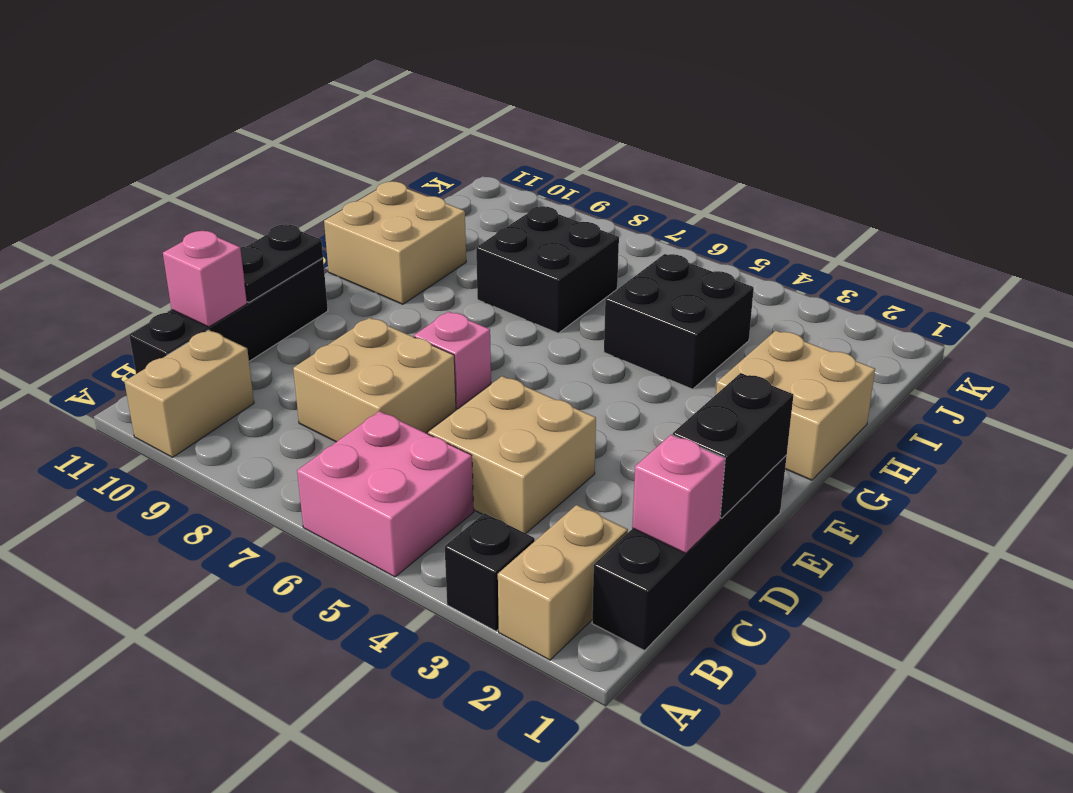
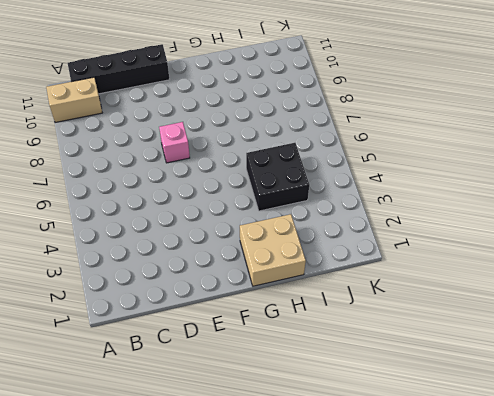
none -> tan 1x2 brick [498,505,628,660]
none -> black 1x1 brick [445,513,535,631]
none -> pink 2x2 brick [297,411,474,577]

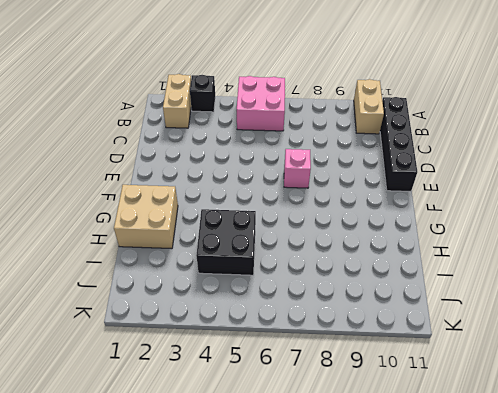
none -> black 1x4 brick [592,456,787,650]
none -> tan 2x2 brick [428,376,596,533]
none -> tan 2x2 brick [293,318,456,442]

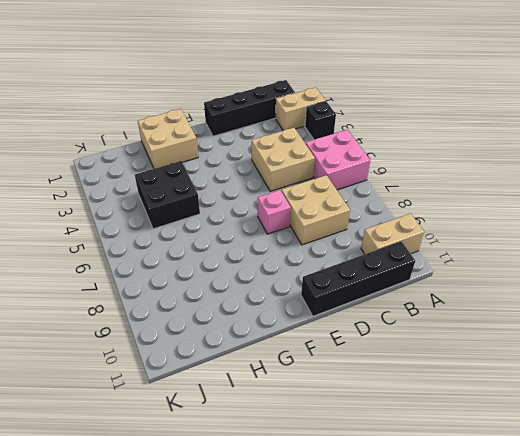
none -> tan 2x2 brick [324,181,466,304]
none -> black 2x2 brick [476,206,619,333]
none -> pink 1x1 brick [632,435,725,553]

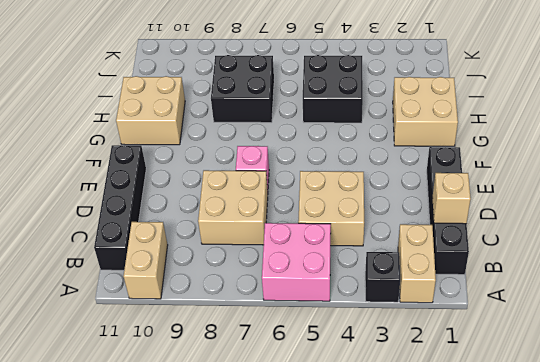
tan 1x1 brick [432,173,471,224] -> pink 1x1 brick [632,435,725,553]
none -> pink 1x1 brick [163,231,247,327]
none -> black 1x2 brick [673,373,793,518]
none -> black 1x2 plate [240,224,323,302]

